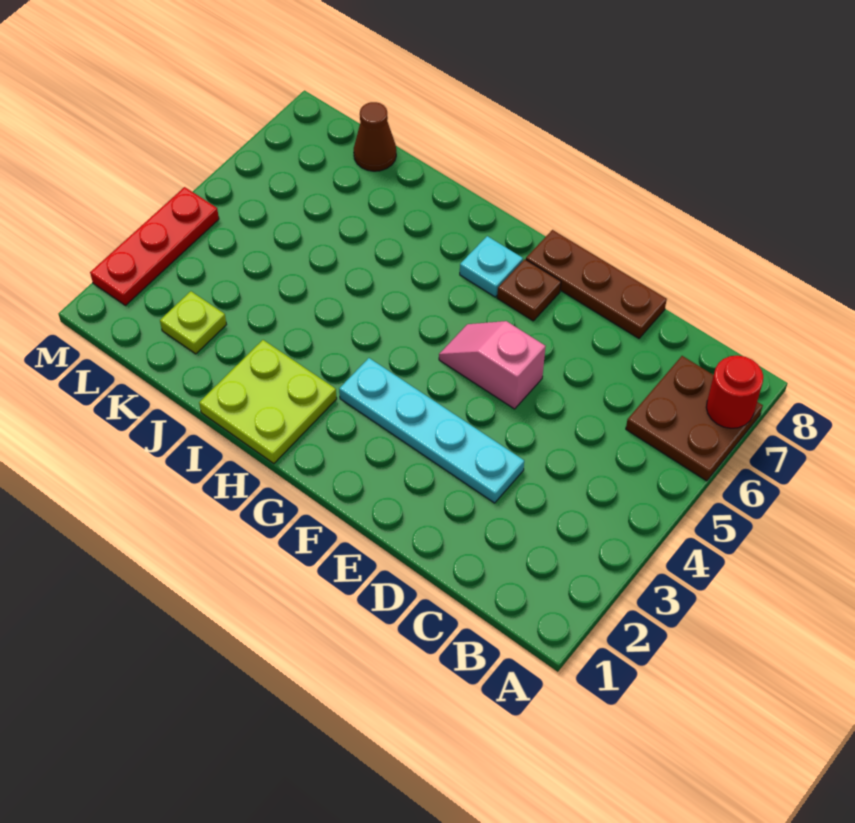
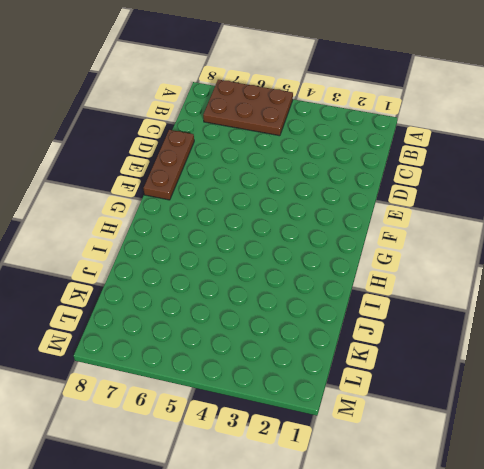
brown 2x3 plate [203,80,293,136] -> brown 2x2 plate [626,356,763,481]
none -> cyan 1x4 plate [339,358,524,503]
none -> pink 1x2 slope [439,321,546,409]

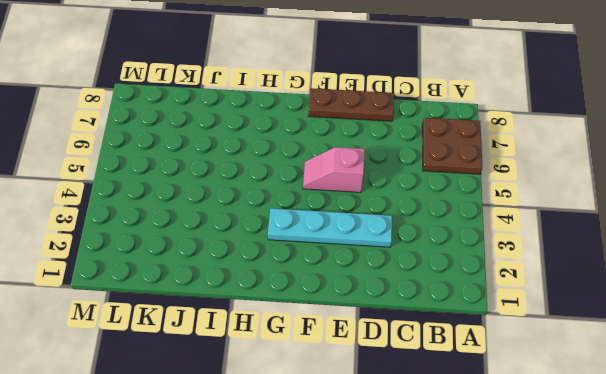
none -> brown 1x1 plate [497,259,561,321]
none -> cyan 1x1 plate [460,236,523,297]

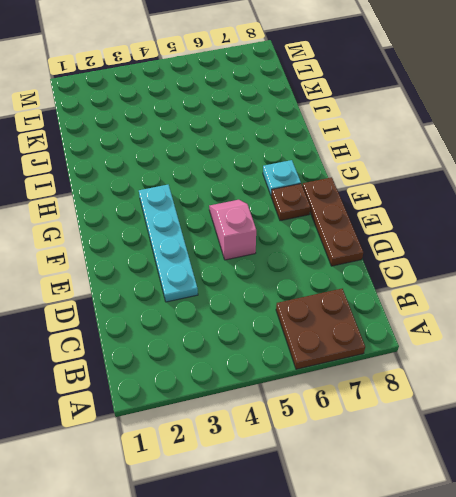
none -> lime 2x2 plate [199,340,337,464]
none -> lime 1x1 plate [160,291,226,354]

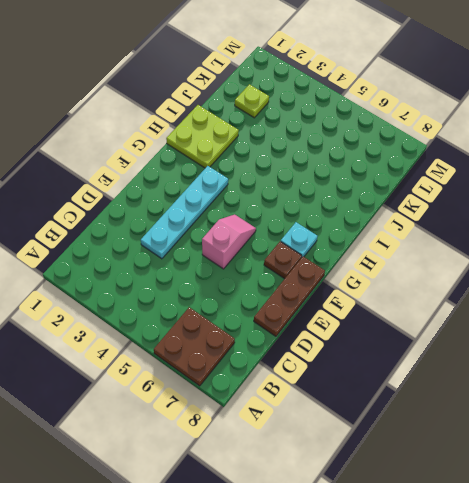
none -> brown 1x1 cone [354,102,396,171]
none -> red 1x3 plate [90,187,219,305]

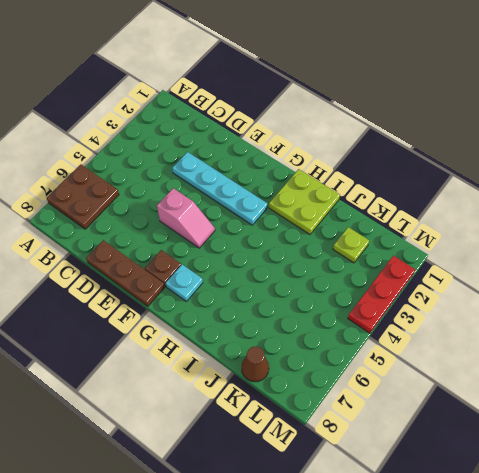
none -> red 1x1 round brick [706,355,763,428]

